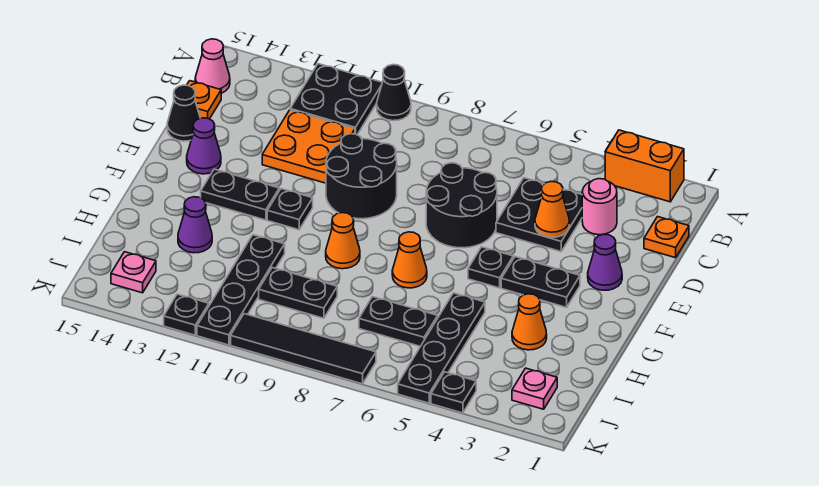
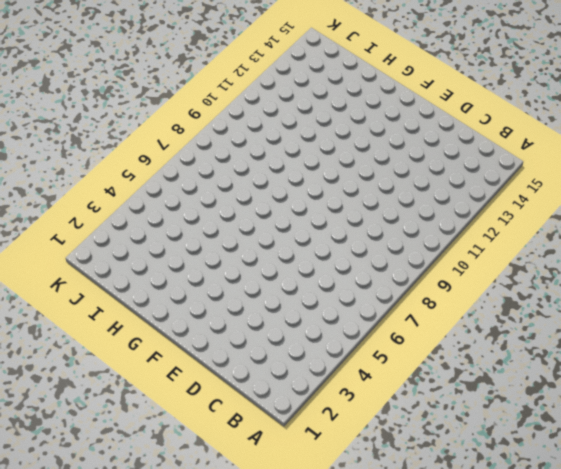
none -> orange 1x2 brick [605,130,684,202]
none -> black 1x1 cone [377,65,411,121]
none -> black 2x2 plate [290,64,382,135]
none -> pink 1x1 cone [195,39,230,93]

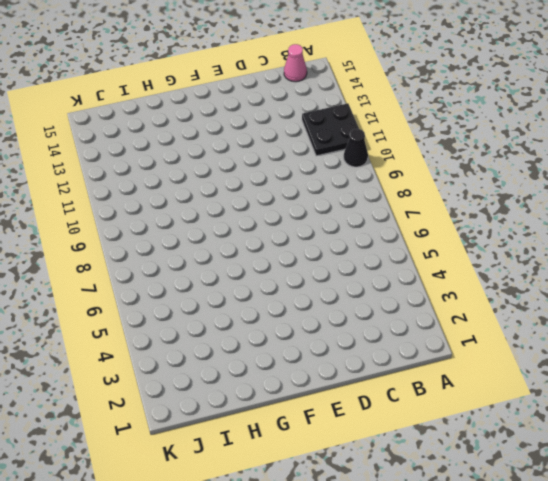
none -> orange 1x2 brick [605,130,684,202]
none -> orange 1x1 plate [644,217,689,258]
none -> pink 1x1 round brick [582,179,617,235]
none -> black 2x2 plate [496,178,582,251]

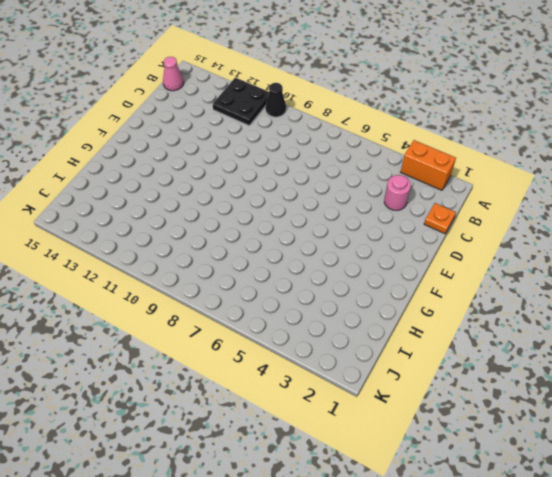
none -> black 2x2 plate [496,178,582,251]
none -> orange 2x2 plate [262,110,355,183]
none -> orange 1x1 plate [187,81,221,119]
none -> black 2x2 round brick [426,163,497,248]

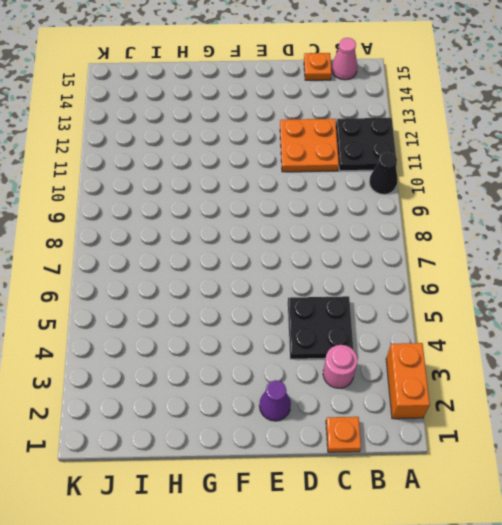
none -> black 2x2 round brick [426,163,497,248]
none -> black 2x2 round brick [326,134,397,219]
none -> black 1x1 cone [167,85,200,141]
none -> purple 1x1 cone [187,118,221,174]

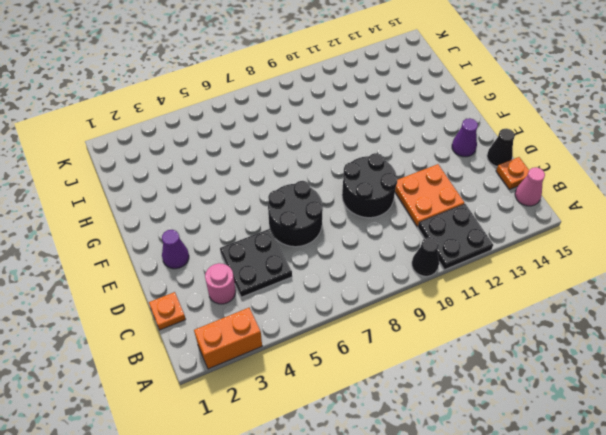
none -> black 1x2 plate [501,257,580,307]
none -> black 1x1 plate [468,247,513,288]
none -> black 1x1 plate [267,189,313,230]
none -> black 1x2 plate [201,169,279,220]

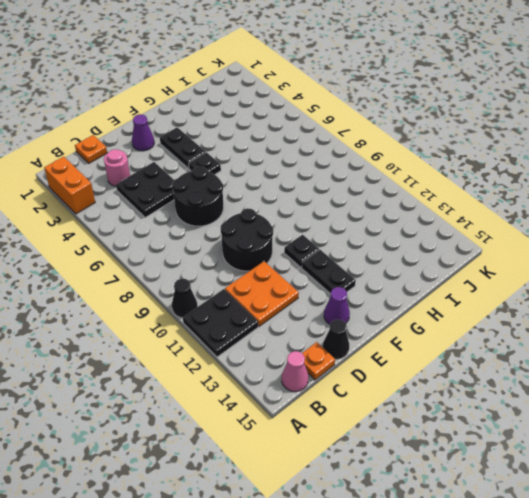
none -> orange 1x1 cone [392,232,427,288]
none -> orange 1x1 cone [326,213,360,269]
none -> orange 1x1 cone [512,294,547,350]
none -> black 1x4 plate [398,293,485,403]

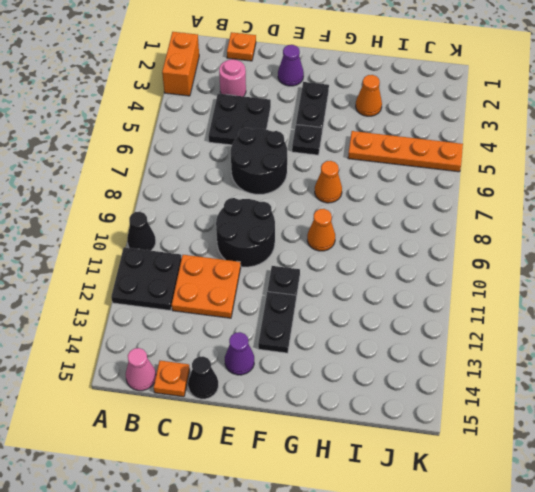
orange 1x4 plate [348,131,463,172] -> black 1x4 plate [398,293,485,403]
none -> black 1x4 plate [197,235,285,345]
none -> purple 1x1 cone [178,197,212,253]
none -> black 1x2 plate [359,297,438,346]
none -> black 1x2 plate [259,268,337,318]

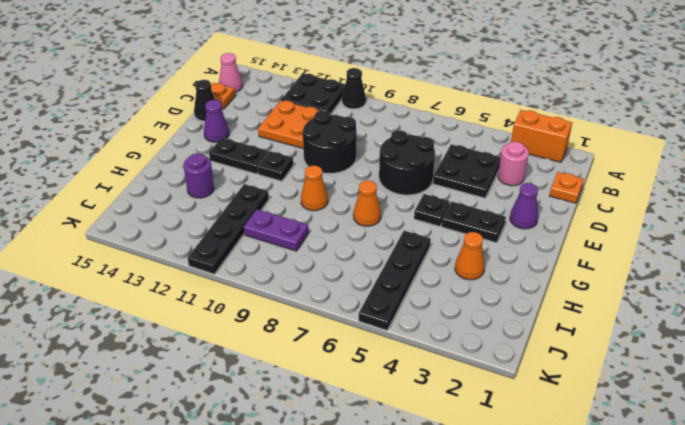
purple 1x1 round brick [184,153,214,198] -> purple 1x1 cone [178,197,212,253]
purple 1x2 plate [244,209,309,251] -> black 1x2 plate [259,268,337,318]
none -> black 1x2 plate [359,297,438,346]
none -> pink 1x1 plate [512,368,557,409]
none -> pink 1x1 plate [111,252,156,293]
none -> black 1x1 plate [431,372,476,413]

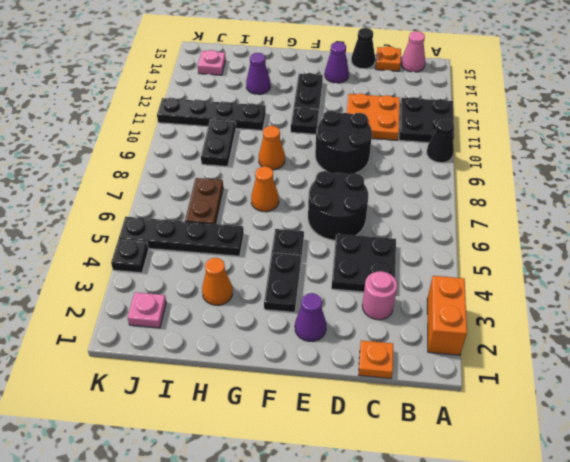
brown 1x2 plate [185,178,223,224] -> black 1x2 plate [359,297,438,346]
none -> black 1x4 tile [231,314,376,384]
none -> black 1x1 plate [164,294,209,335]
none -> orange 1x1 cone [535,182,569,237]

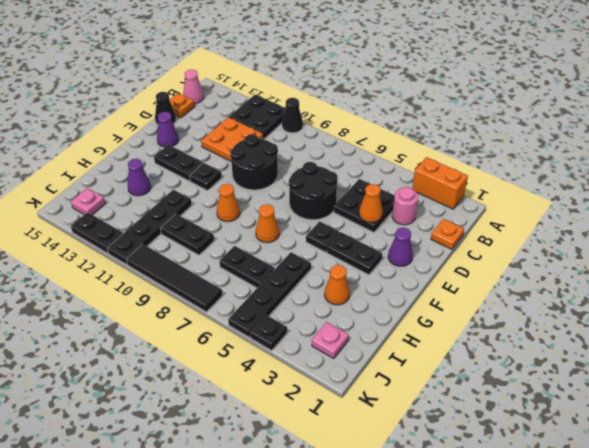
black 1x2 plate [71,212,123,253] -> black 1x1 plate [164,294,209,335]

